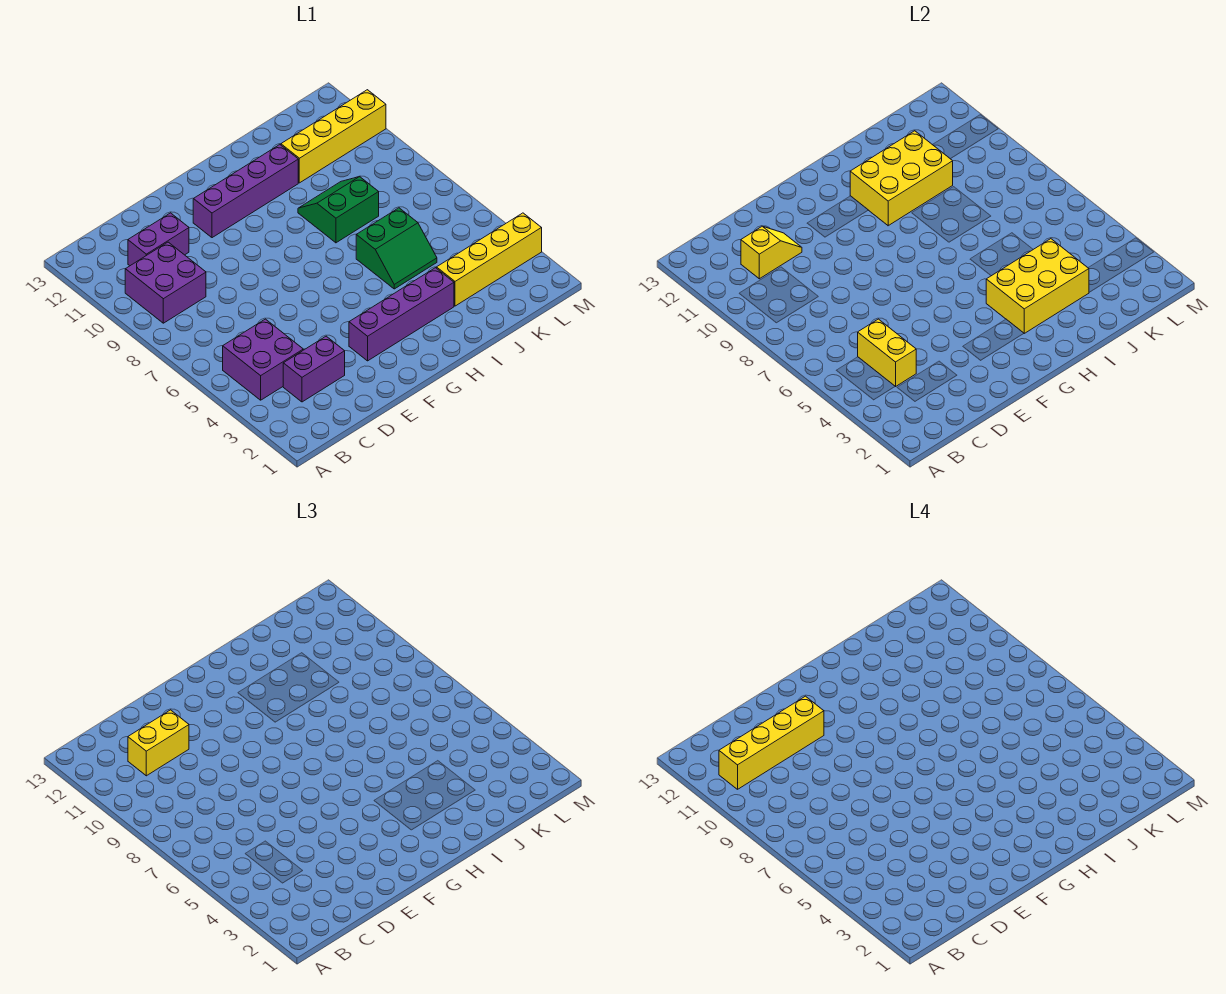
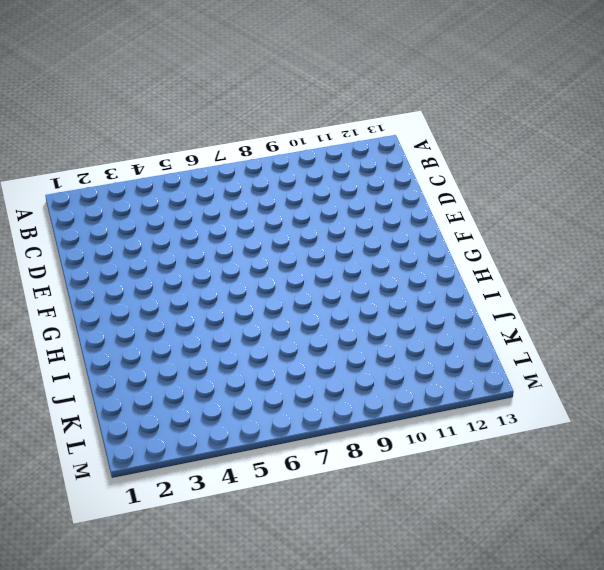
none -> purple 2x2 brick [223,319,303,400]
none -> purple 2x2 brick [125,242,206,323]
none -> purple 1x2 brick [283,336,345,402]

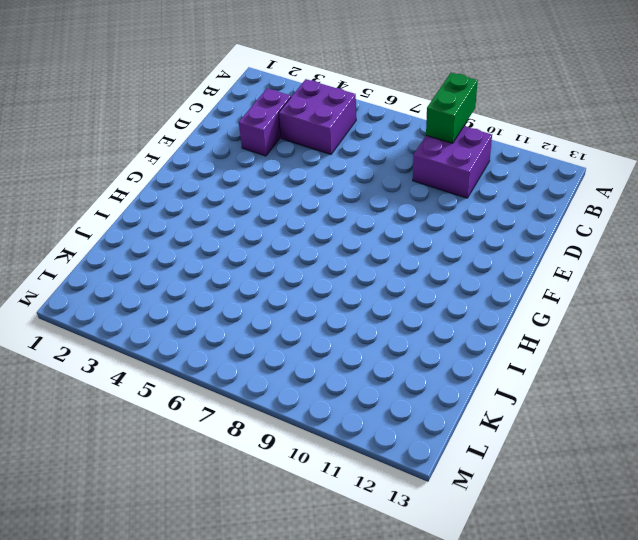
green 1x2 brick [426,73,478,143] -> none
none -> purple 1x2 brick [128,213,189,266]
none -> purple 1x4 brick [349,268,454,361]
none -> purple 1x4 brick [193,145,298,238]

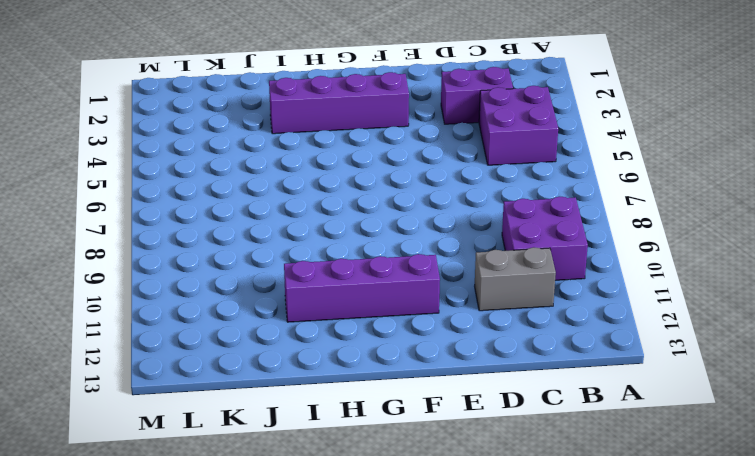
grey 1x2 brick [475,247,556,311] -> purple 1x2 brick [128,213,189,266]
none -> green 2x2 slope [356,208,437,289]
none -> green 2x2 slope [298,177,379,243]
none -> yellow 1x4 brick [437,213,542,306]

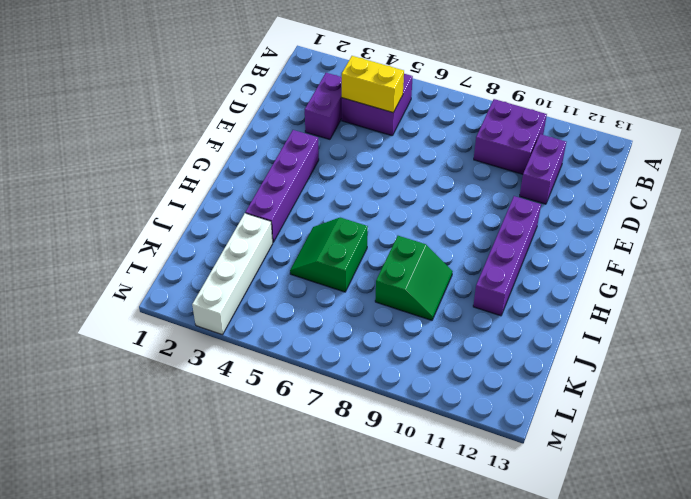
white 1x4 brick [192,213,273,335] -> yellow 1x4 brick [437,213,542,306]
none -> yellow 1x4 brick [281,90,386,183]
none -> yellow 1x2 slope [741,226,802,279]
none -> yellow 2x3 brick [986,239,1089,333]

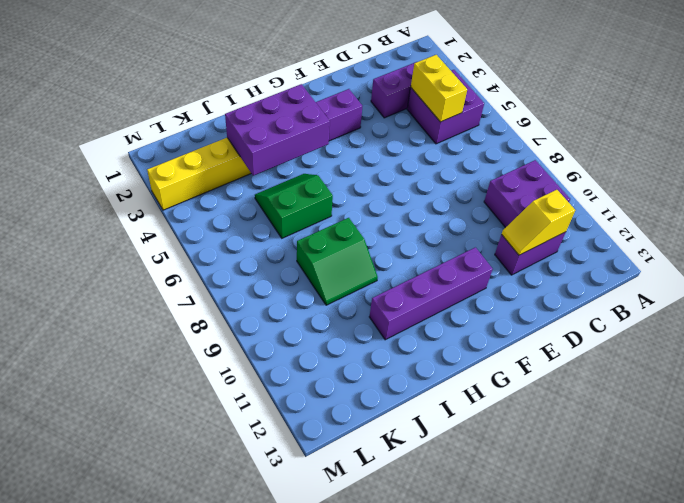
purple 2x3 brick [225,84,330,176] -> yellow 2x3 brick [986,239,1089,333]
none -> yellow 1x4 brick [281,90,386,183]
none -> yellow 2x3 brick [850,131,953,226]
none -> yellow 1x2 brick [128,710,189,776]

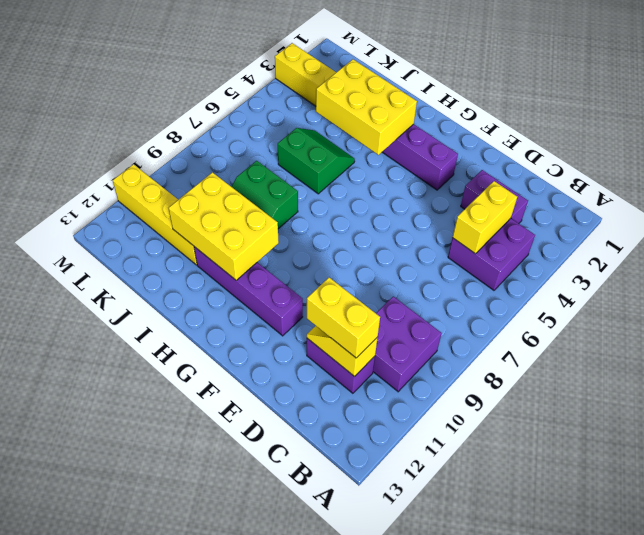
none -> yellow 1x4 brick [719,696,824,789]

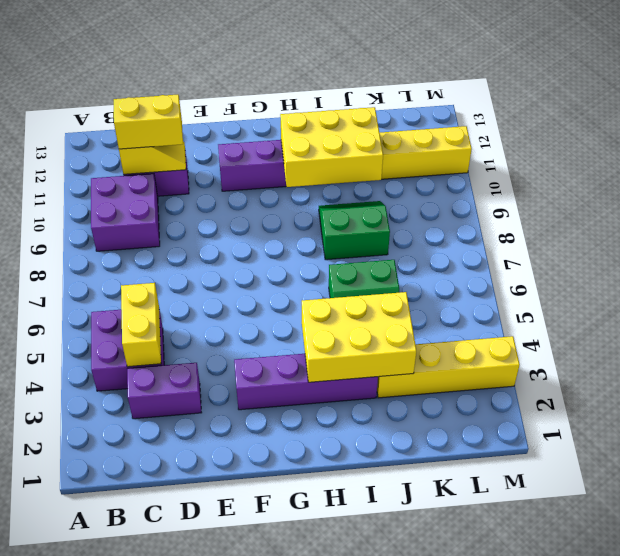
none -> yellow 1x4 brick [719,696,824,789]

